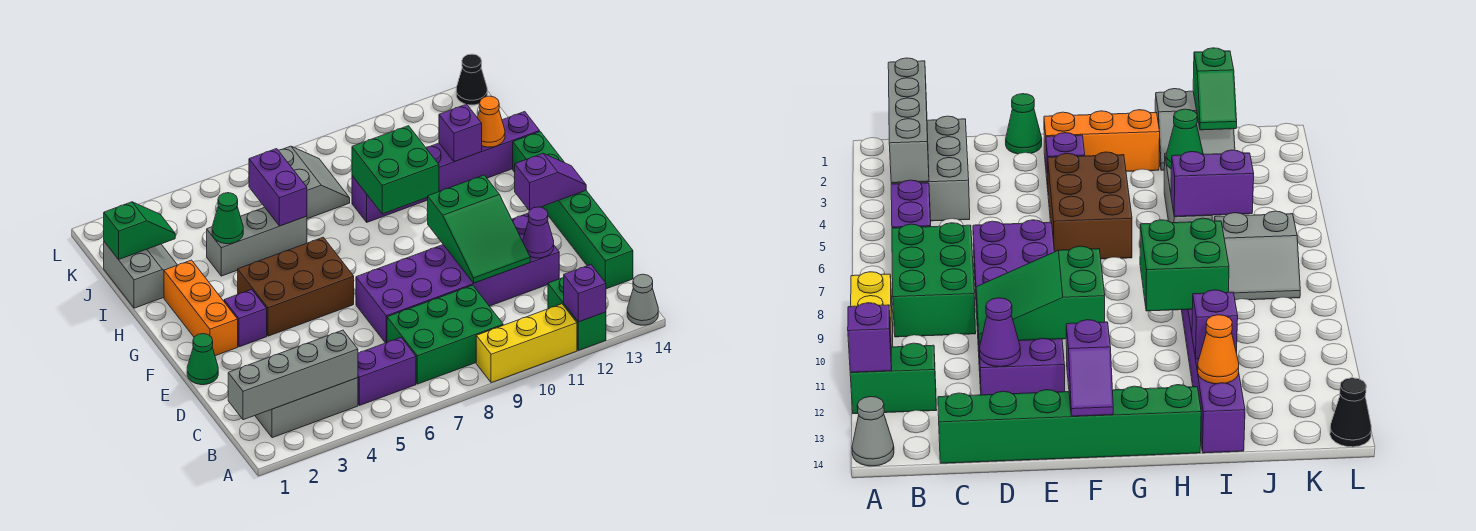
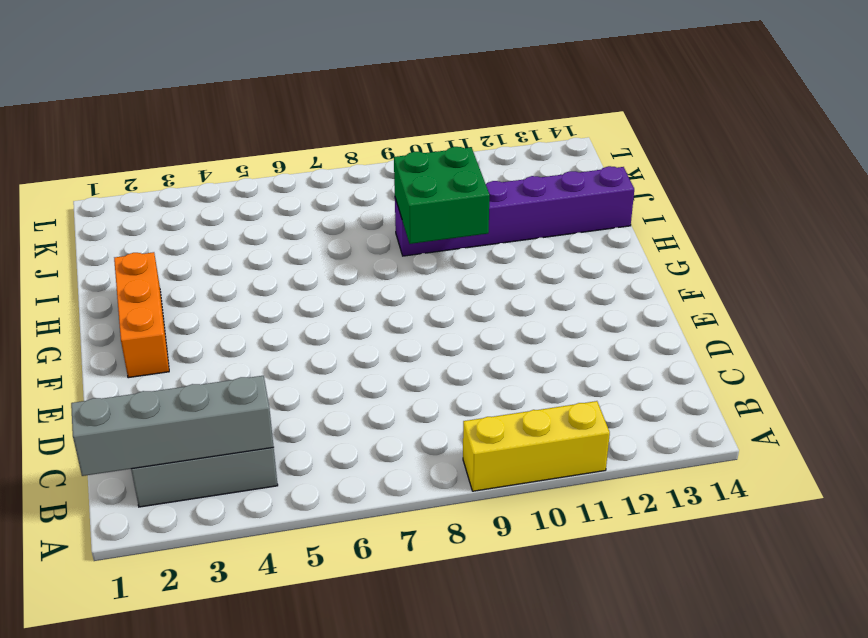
none -> green 1x2 brick [548,277,606,350]
none -> grey 1x1 cone [627,274,658,325]
none -> purple 1x2 brick [358,338,416,405]

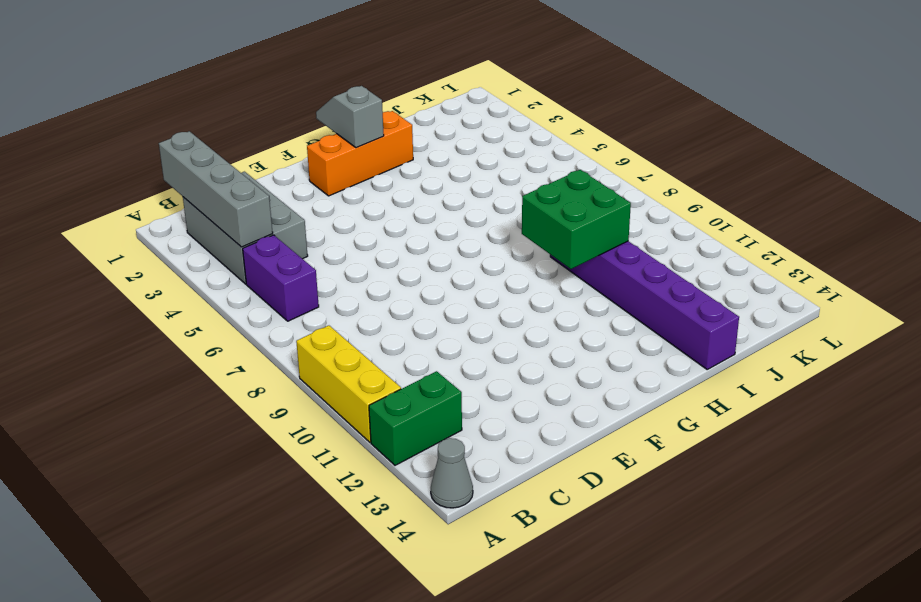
grey 1x2 slope [316,86,384,148] -> none
none -> green 2x3 brick [387,285,503,384]
none -> green 1x6 brick [513,132,633,289]
none -> purple 2x6 brick [356,213,559,343]

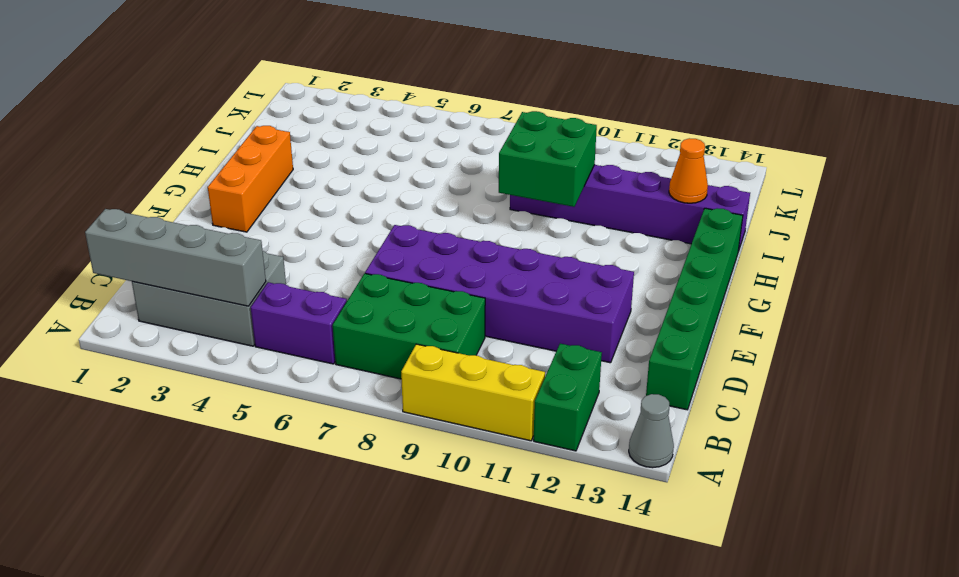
none -> green 1x1 cone [187,334,218,385]
none -> purple 1x1 brick [224,289,267,347]
none -> brown 2x3 brick [238,237,354,336]

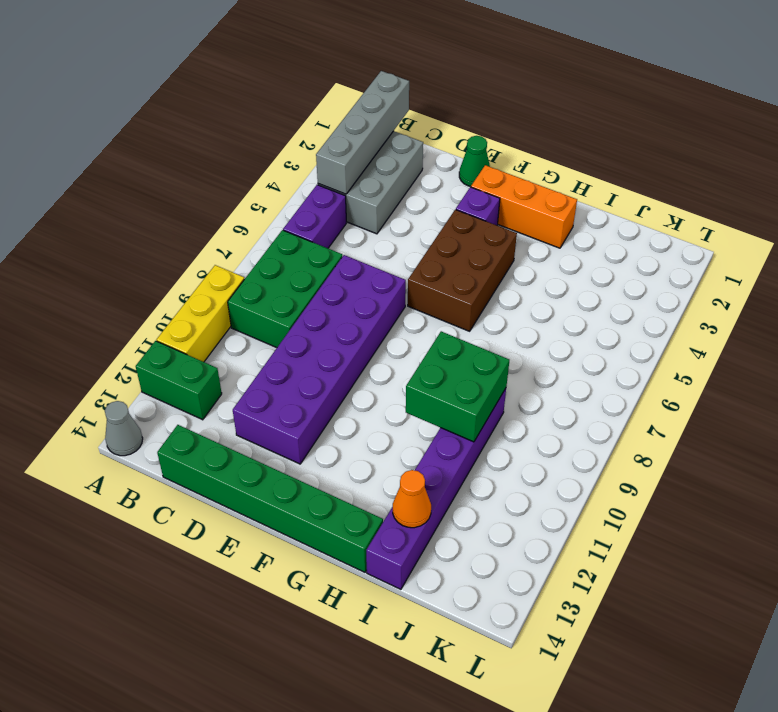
none -> grey 2x2 slope [104,242,177,308]
none -> grey 1x3 brick [207,207,307,276]
none -> grey 2x2 slope [278,146,350,219]

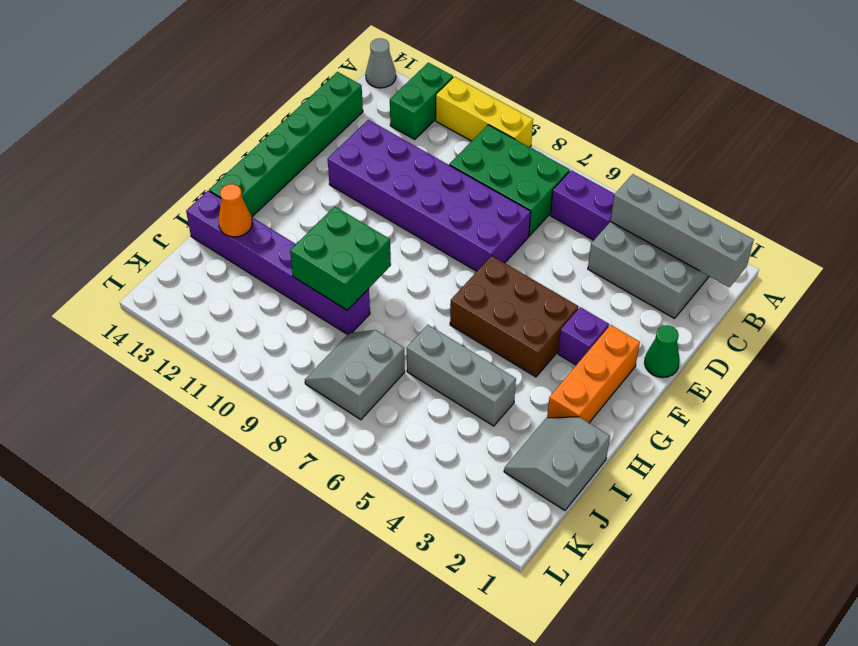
none -> black 1x1 cone [456,54,487,105]
none -> purple 1x1 brick [564,265,606,322]
none -> green 2x3 slope [428,175,530,283]

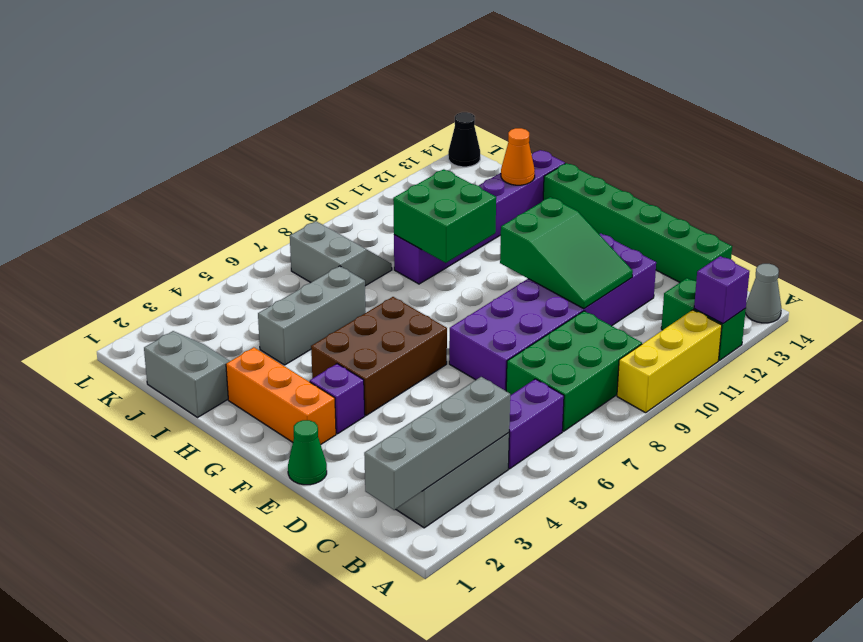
none -> purple 1x1 cone [523,207,554,258]
none -> purple 1x2 slope [515,153,586,211]
none -> green 1x1 cone [212,193,243,244]

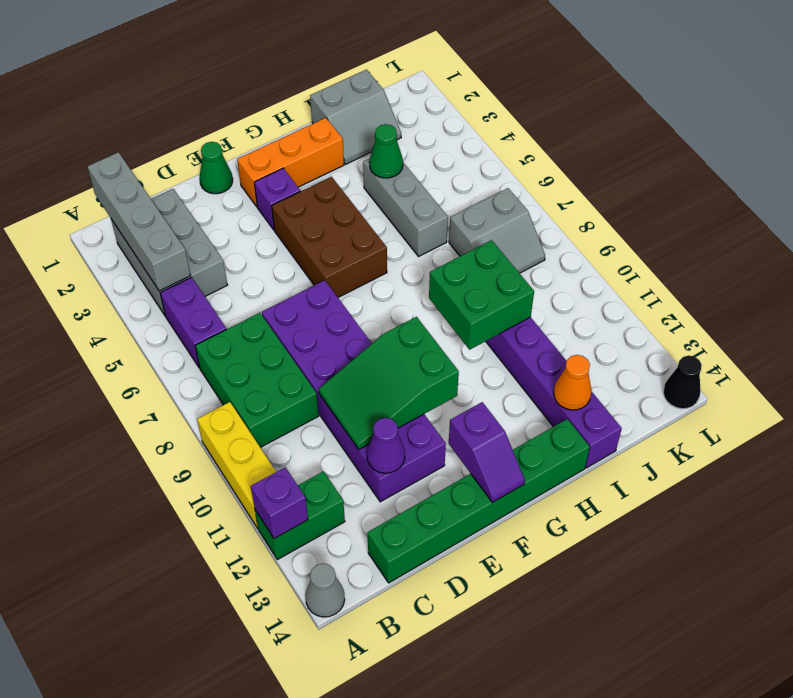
none -> purple 1x2 brick [249,149,307,226]
none -> purple 1x1 brick [439,104,482,162]
none -> green 1x2 slope [104,202,175,260]

